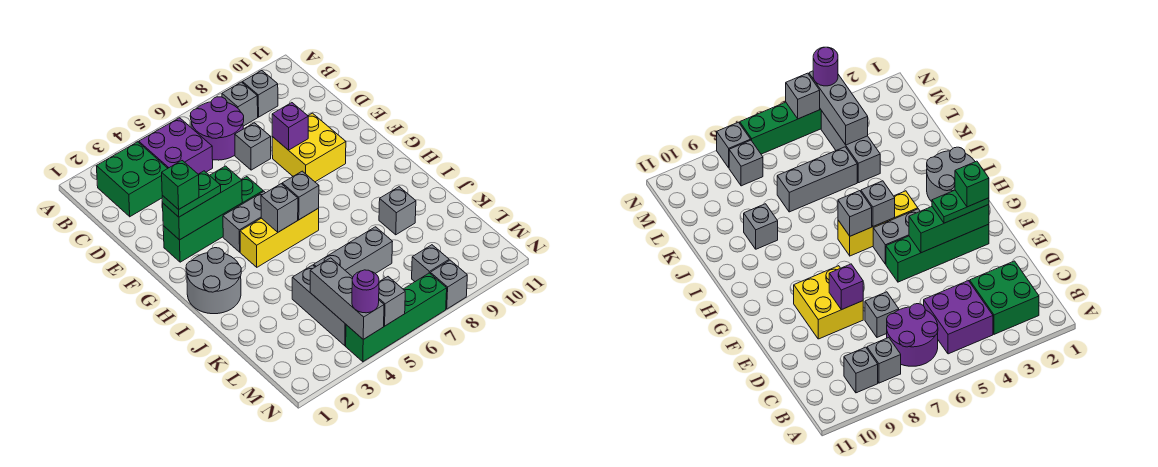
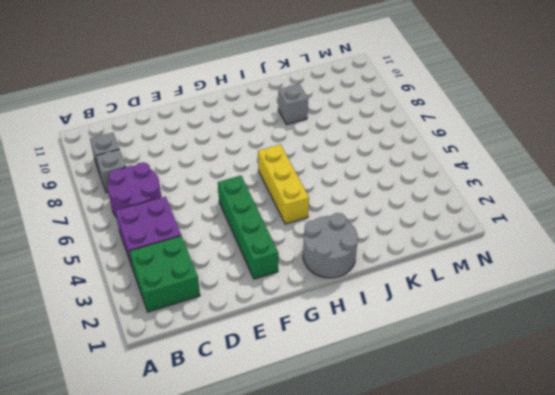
none -> grey 1x1 brick [235,123,271,170]
none -> yellow 2x2 brick [272,113,346,182]
none -> grey 1x2 brick [223,191,265,252]

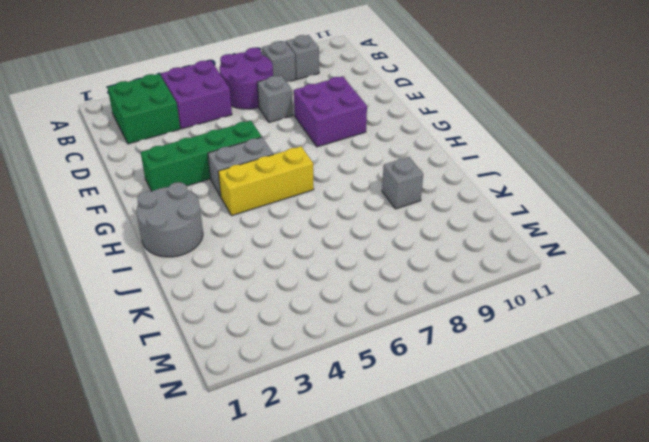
purple 2x2 brick [294,76,367,147] -> yellow 2x2 brick [272,113,346,182]
none -> grey 1x3 brick [292,265,346,346]
none -> grey 1x3 brick [314,227,393,277]
none -> grey 1x1 brick [412,245,449,282]

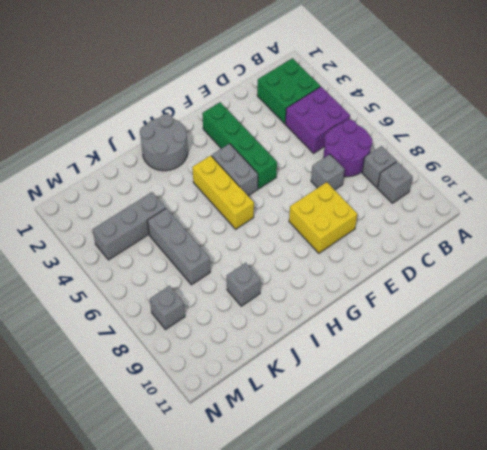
none -> green 1x4 brick [346,273,447,362]
none -> grey 1x1 brick [430,260,467,309]
none -> purple 1x1 brick [272,103,308,150]

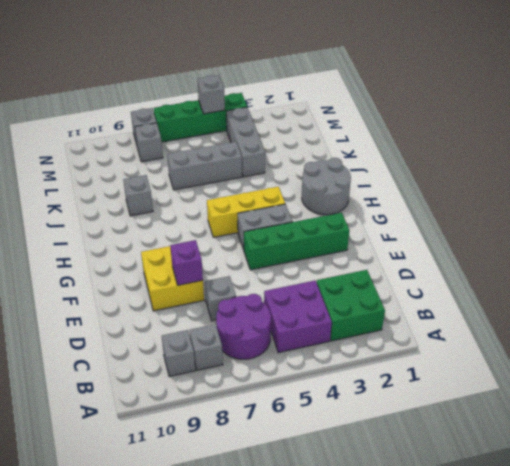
none -> green 1x3 brick [163,166,242,240]
none -> grey 1x1 brick [261,184,298,232]
none -> grey 1x1 brick [282,171,319,220]

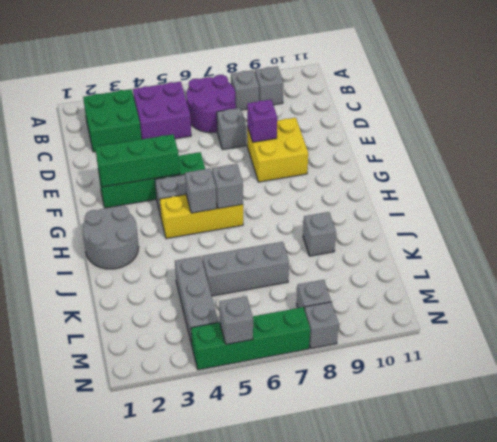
none -> grey 1x3 brick [310,258,384,339]
none -> green 1x2 plate [162,171,221,217]
none -> purple 1x1 round brick [352,270,379,313]

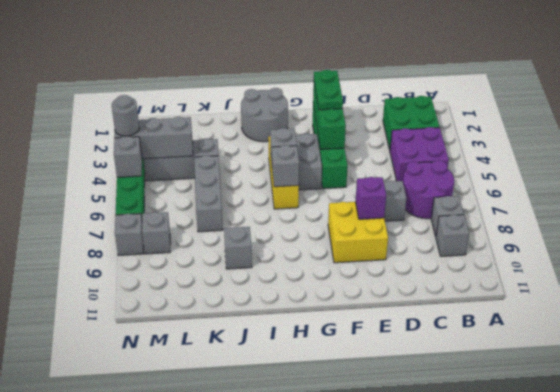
grey 1x1 round brick [112,95,139,136] -> purple 1x1 round brick [352,270,379,313]
none -> green 1x1 brick [162,161,199,210]

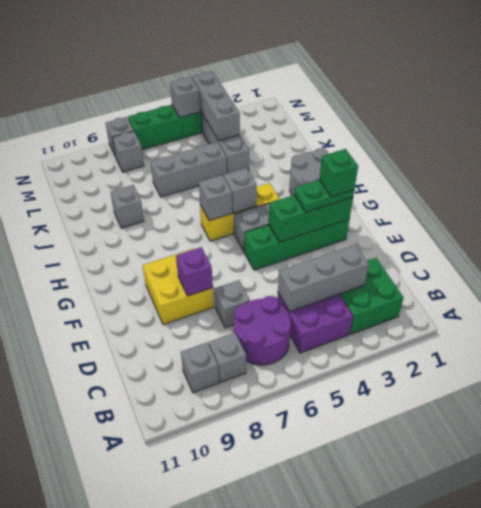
grey 1x3 brick [278,245,369,312] -> none
none -> purple 1x1 round brick [352,270,379,313]

